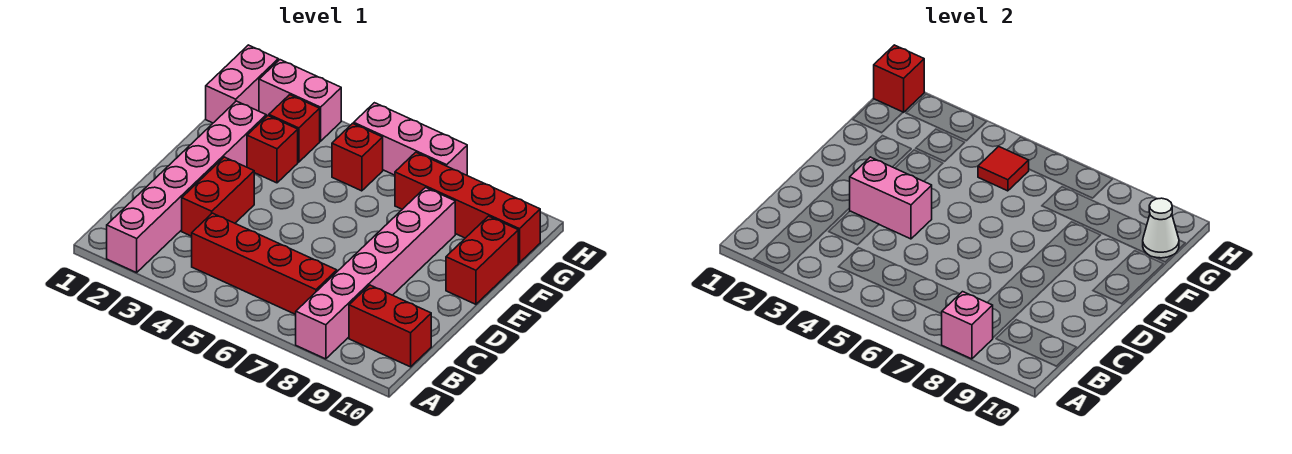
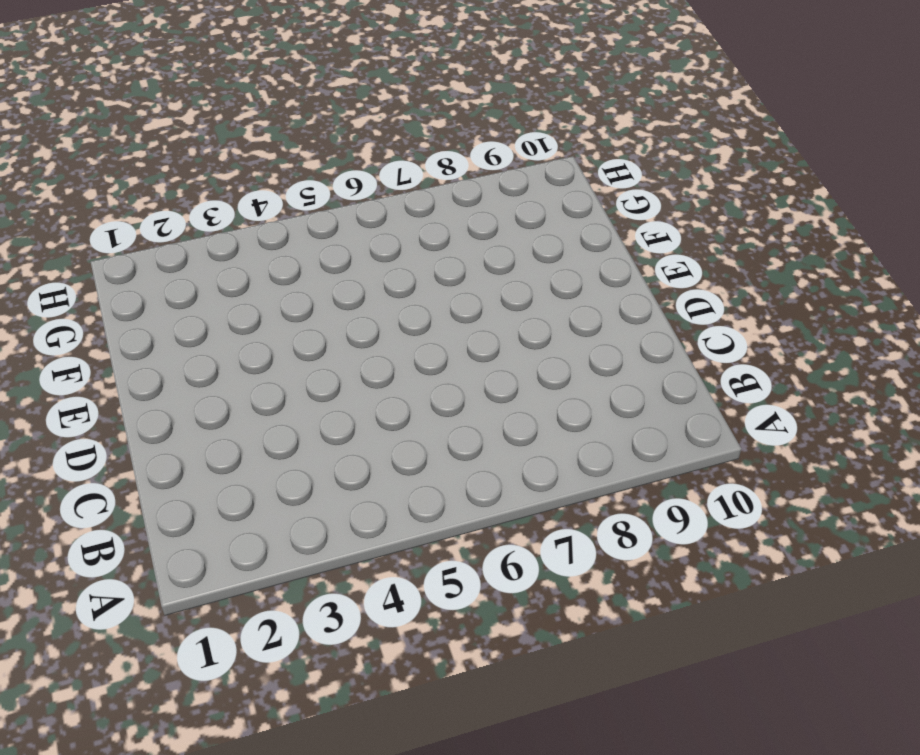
none -> pink 1x6 brick [107,101,266,273]
none -> pink 1x6 brick [296,188,455,359]
none -> red 1x4 brick [192,213,337,315]

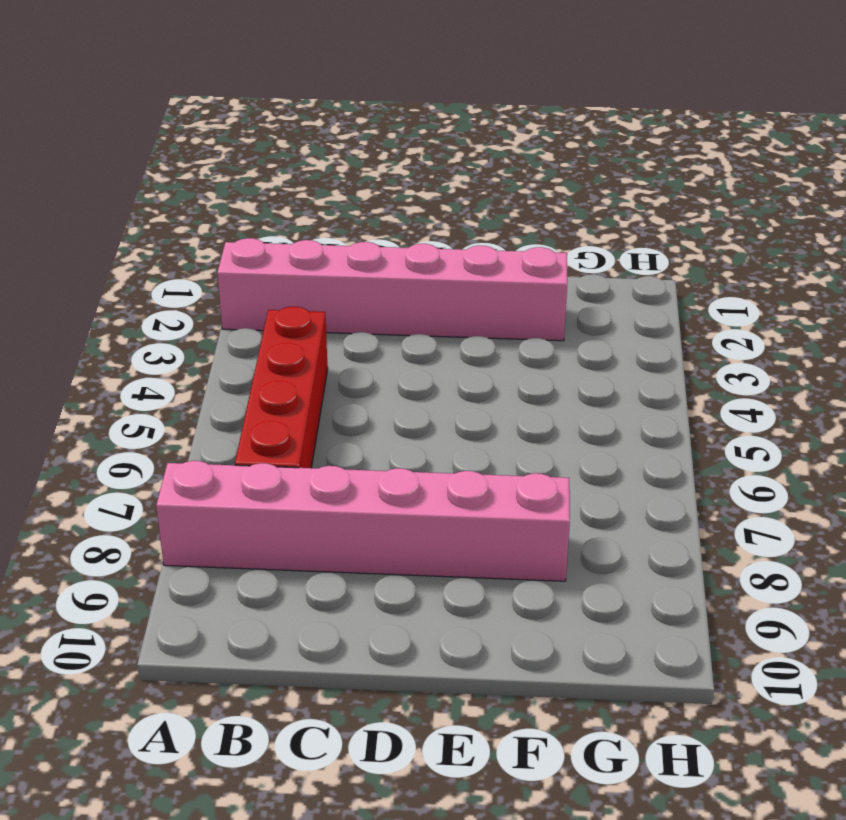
none -> red 1x2 brick [349,285,431,367]
none -> red 1x2 brick [182,157,254,236]
none -> red 1x2 brick [446,216,518,304]

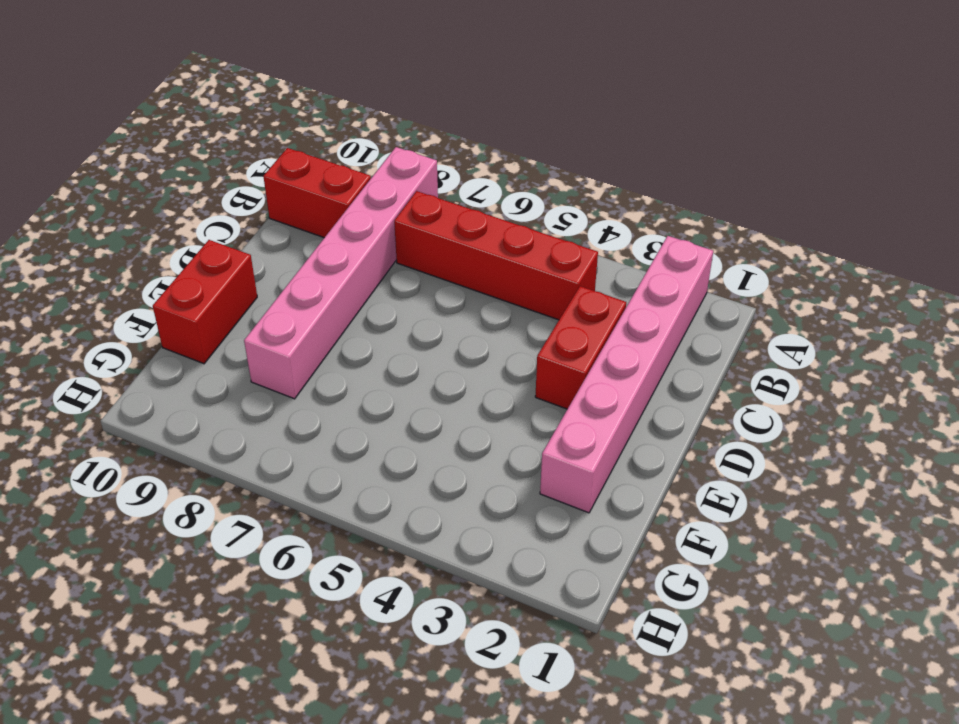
none -> red 1x1 brick [247,116,298,183]
none -> pink 1x2 brick [206,45,278,123]
none -> red 1x1 brick [269,95,320,162]

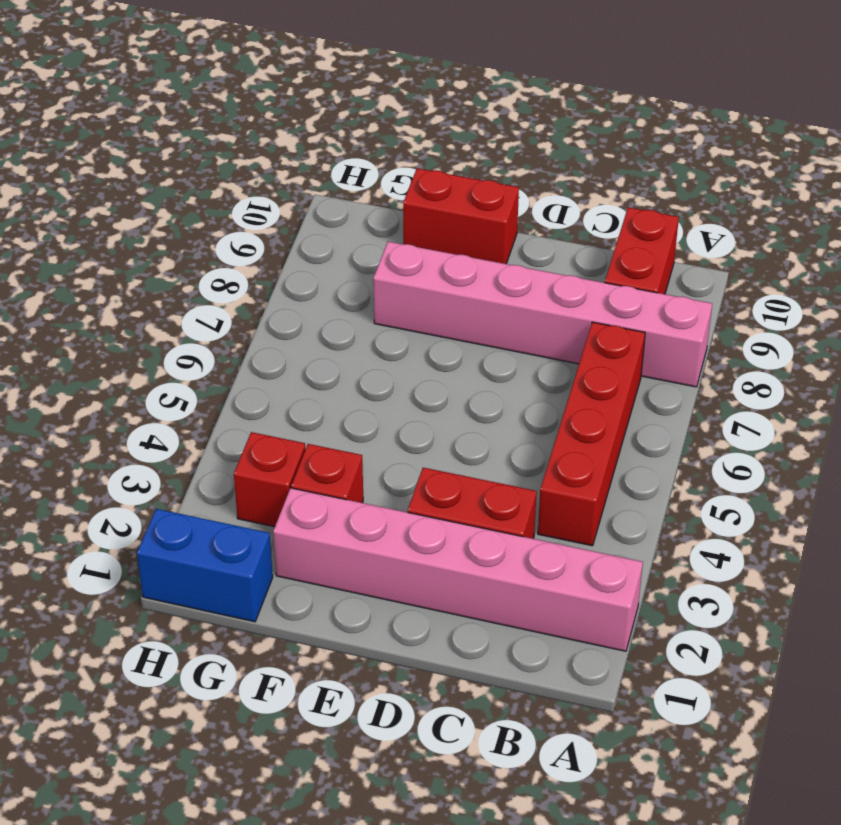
blue 1x2 brick [137,509,273,622] -> pink 1x2 brick [206,45,278,123]
none -> red 1x1 brick [332,123,383,191]
none -> red 1x4 brick [395,152,540,263]
none -> pink 1x2 brick [259,60,341,141]

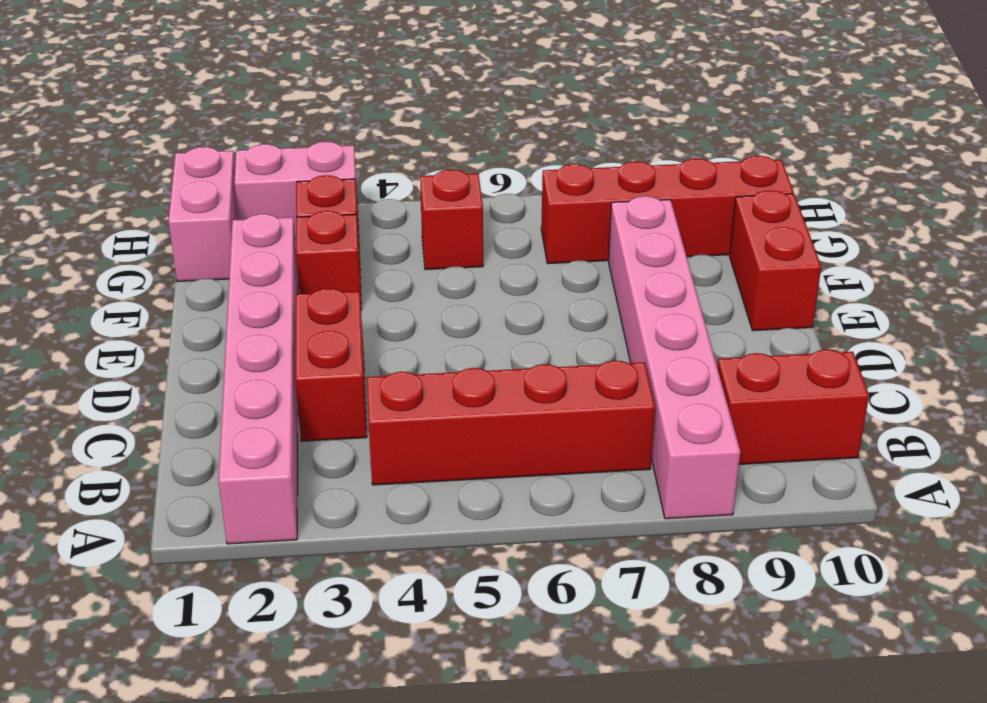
none -> pink 1x3 brick [354,103,467,175]
none -> pink 1x1 brick [942,292,993,359]
none -> pink 1x2 brick [850,157,932,239]

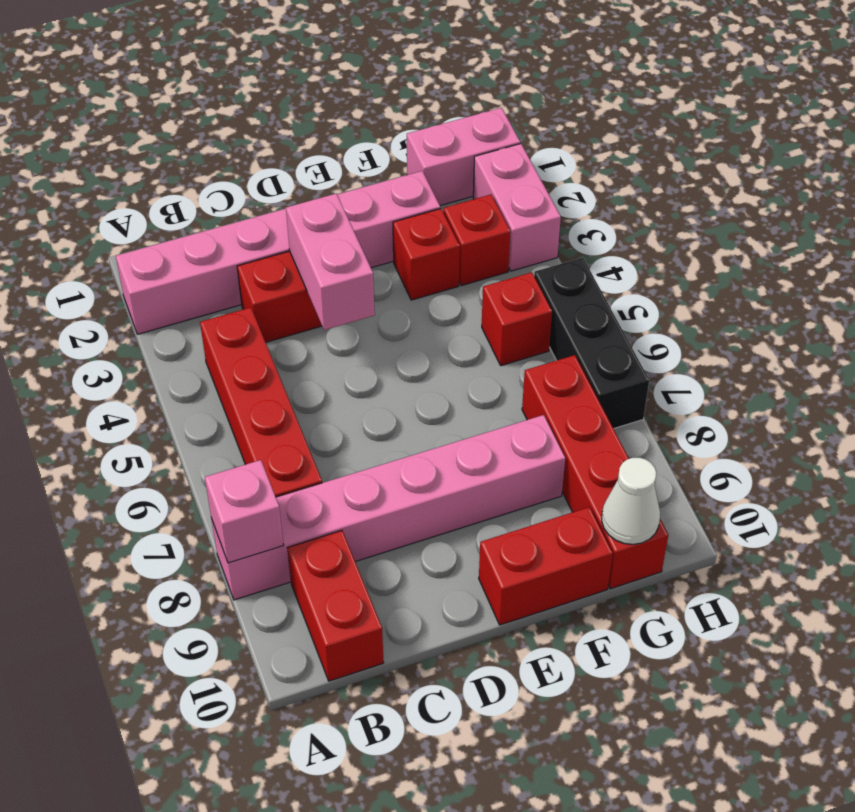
black 1x3 brick [534,258,649,429] -> pink 1x3 brick [354,103,467,175]
none -> red 1x1 tile [978,146,1029,191]
none -> red 1x1 brick [874,45,924,112]

